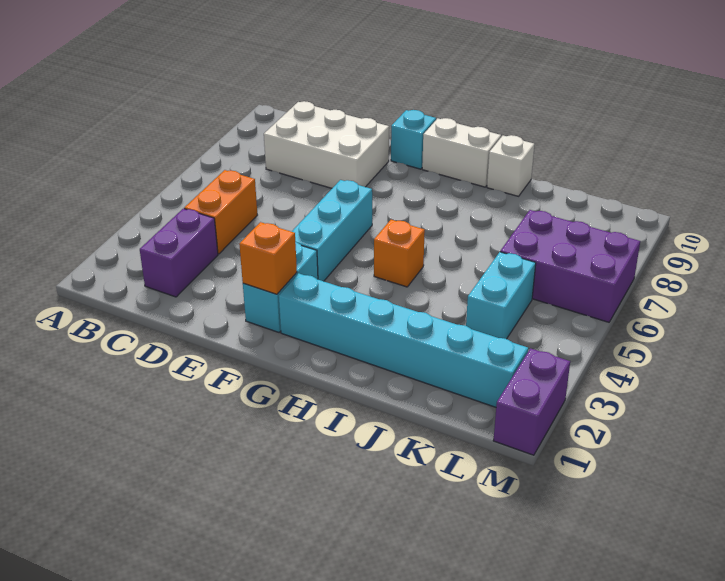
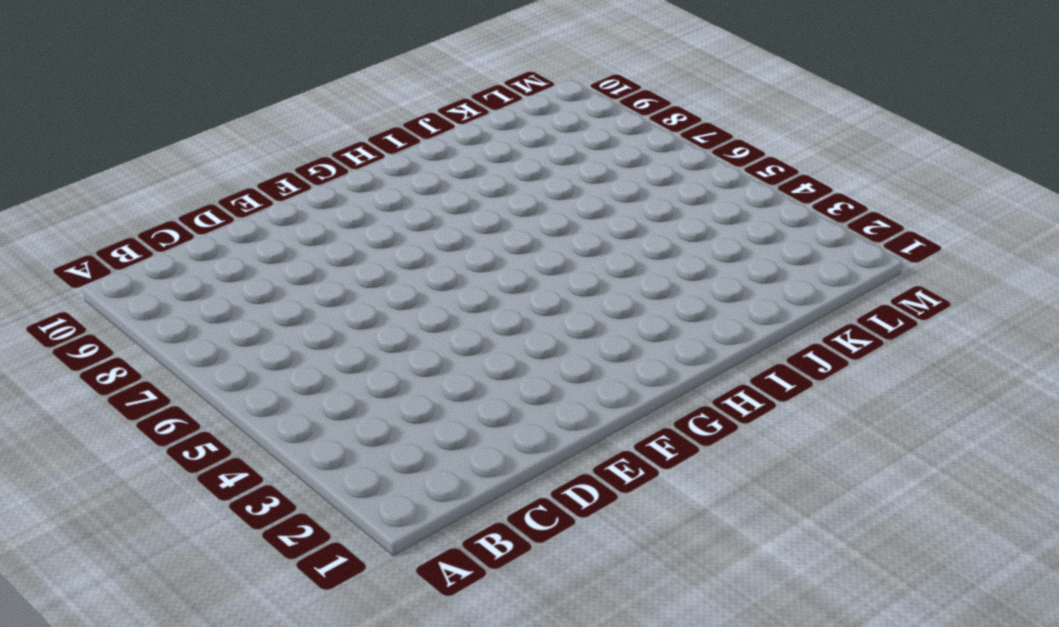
none -> purple 1x2 brick [140,209,218,297]
none -> orange 1x2 brick [184,170,257,254]
none -> white 2x3 brick [264,101,389,188]

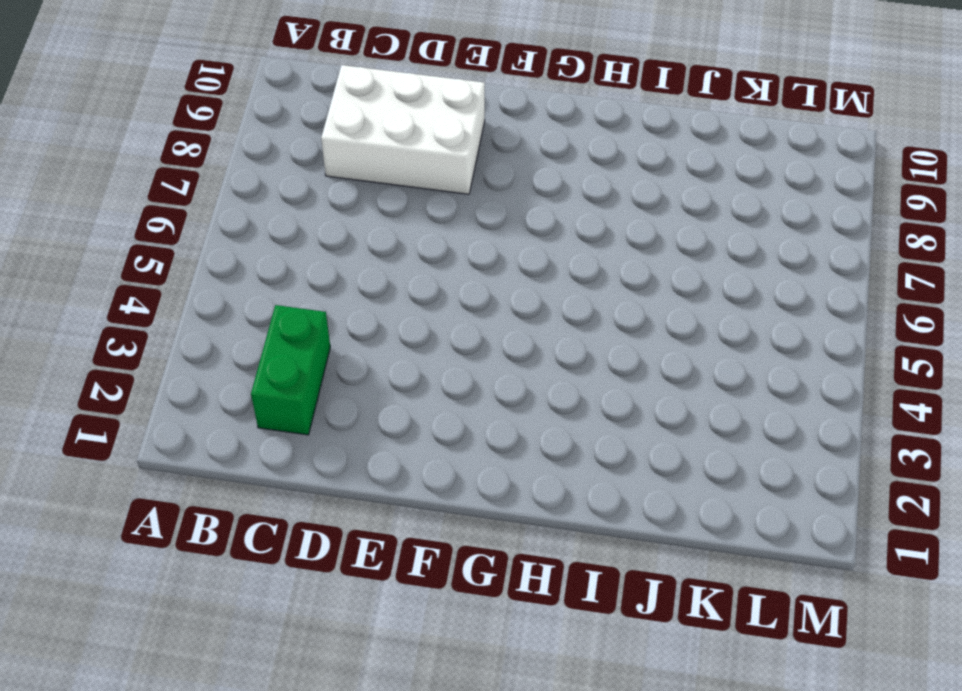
green 1x2 brick [251,305,330,435] -> purple 1x2 brick [140,209,218,297]
none -> orange 1x2 brick [184,170,257,254]
none -> cyan 1x2 brick [243,242,318,332]
none -> cyan 1x3 brick [292,180,372,281]

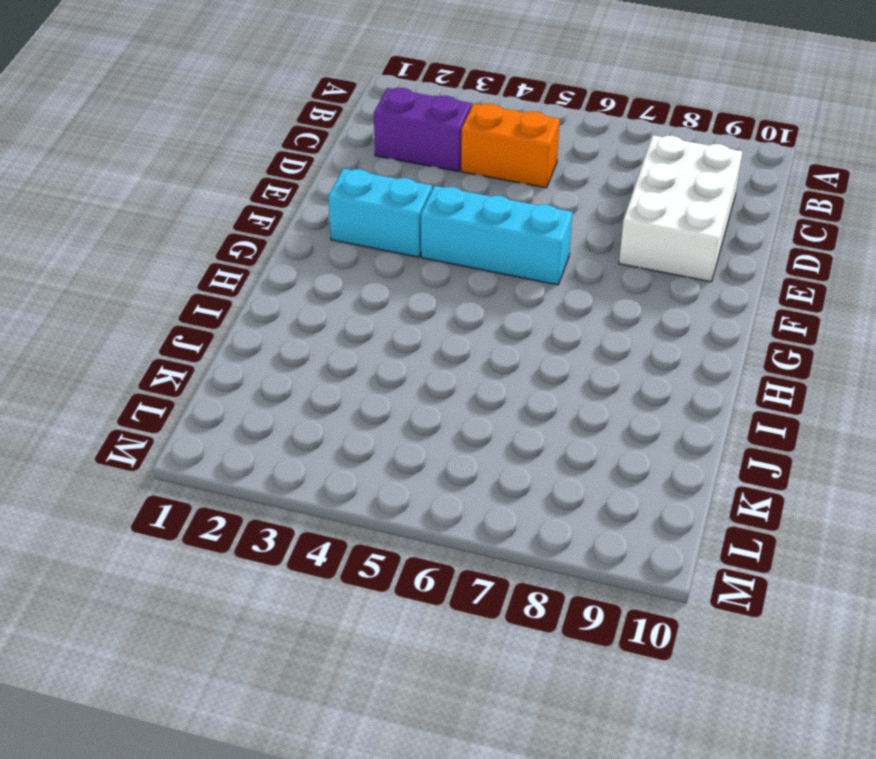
none -> cyan 1x1 brick [391,110,436,169]
none -> cyan 1x6 brick [279,273,528,407]
none -> white 1x2 brick [422,118,501,187]

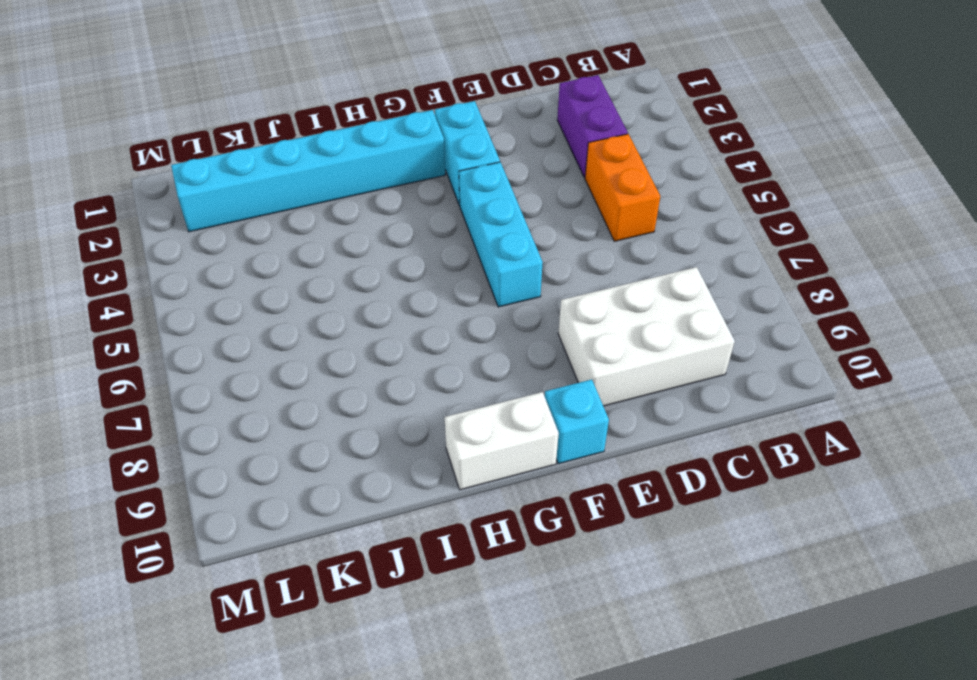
none -> orange 1x1 brick [374,220,425,287]
none -> white 1x1 brick [487,135,535,196]
none -> cyan 1x2 brick [466,252,536,339]

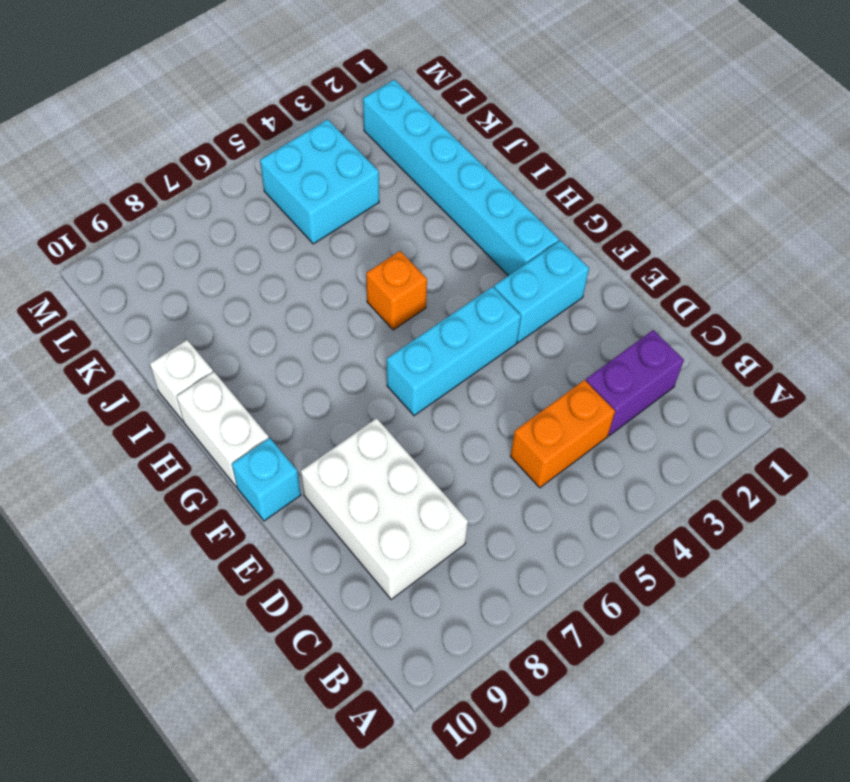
cyan 2x2 brick [260,119,379,244] -> cyan 1x2 brick [466,252,536,339]
none -> purple 2x3 brick [500,210,640,322]
none -> purple 1x2 brick [493,348,570,455]
none -> orange 1x1 brick [239,222,297,294]

